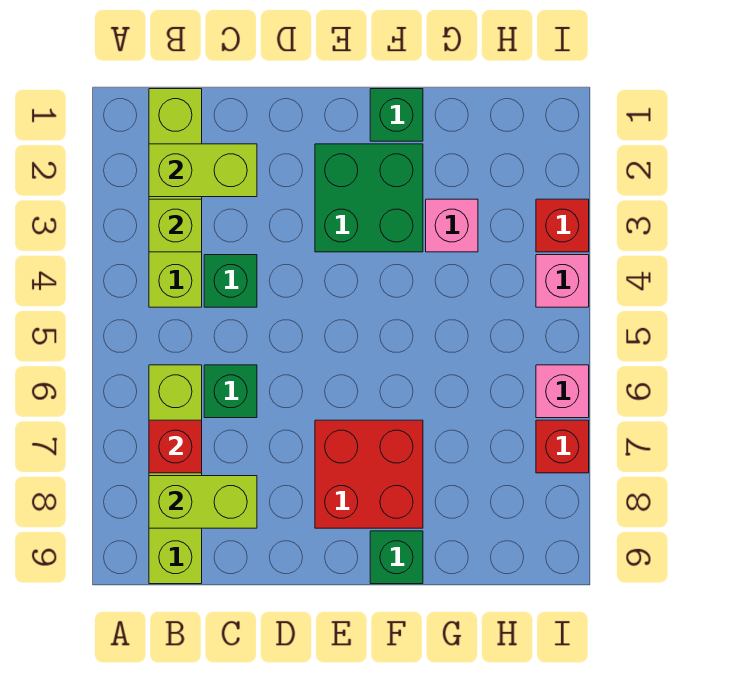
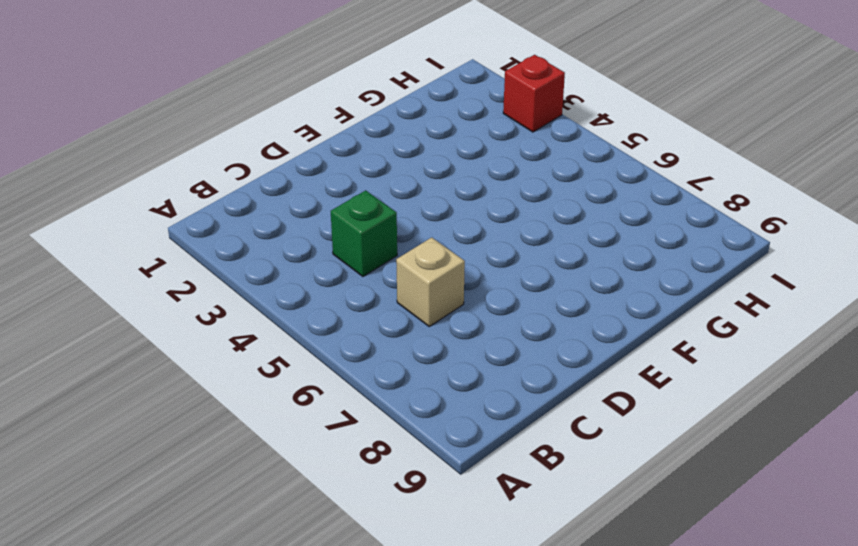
tan 1x1 brick [396,237,465,326] -> green 1x1 brick [204,365,257,418]
none -> lime 1x4 brick [149,89,202,307]
none -> lime 1x4 brick [149,365,202,584]
none -> green 2x2 brick [315,144,423,252]

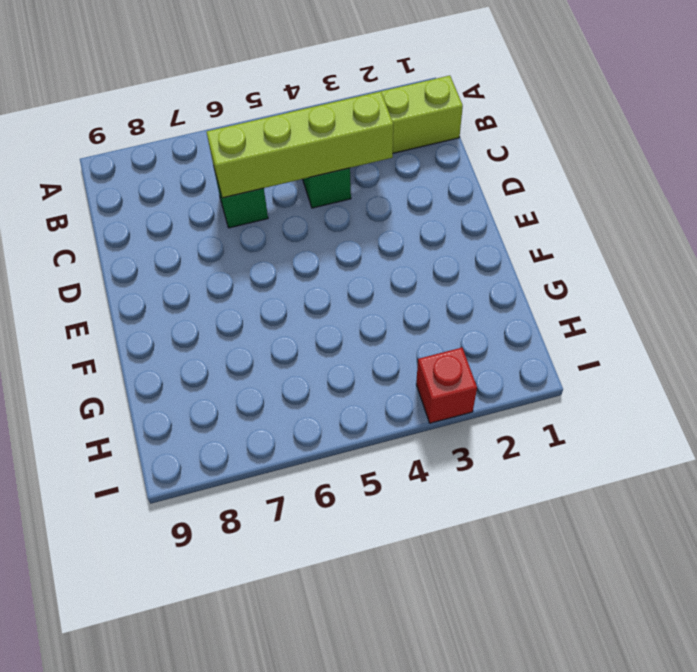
lime 1x4 brick [207,92,393,198] -> lime 1x4 brick moved to [149,365,202,584]
none -> green 2x2 brick [315,144,423,252]
none -> red 2x2 brick [315,420,423,528]
none -> green 1x1 brick [370,89,423,141]

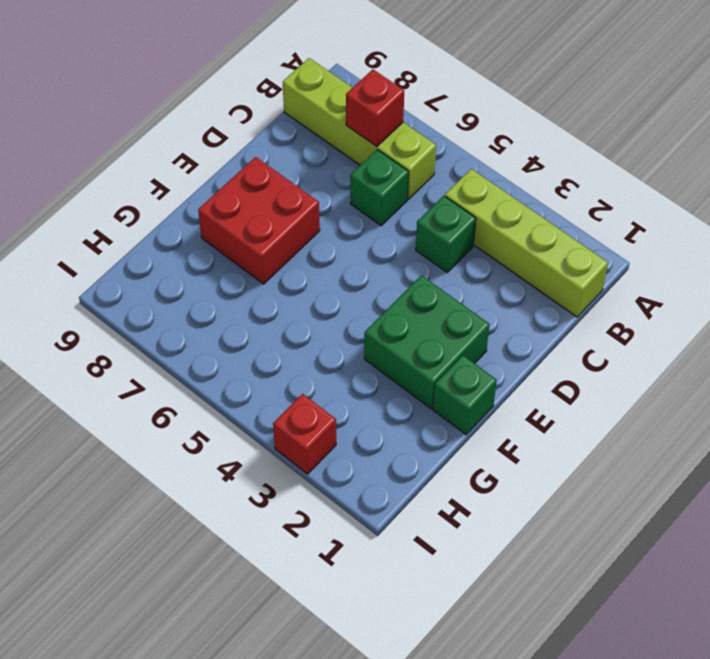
none -> green 1x1 brick [370,531,423,584]
none -> pink 1x1 brick [426,199,478,252]
none -> pink 1x1 brick [536,255,589,307]

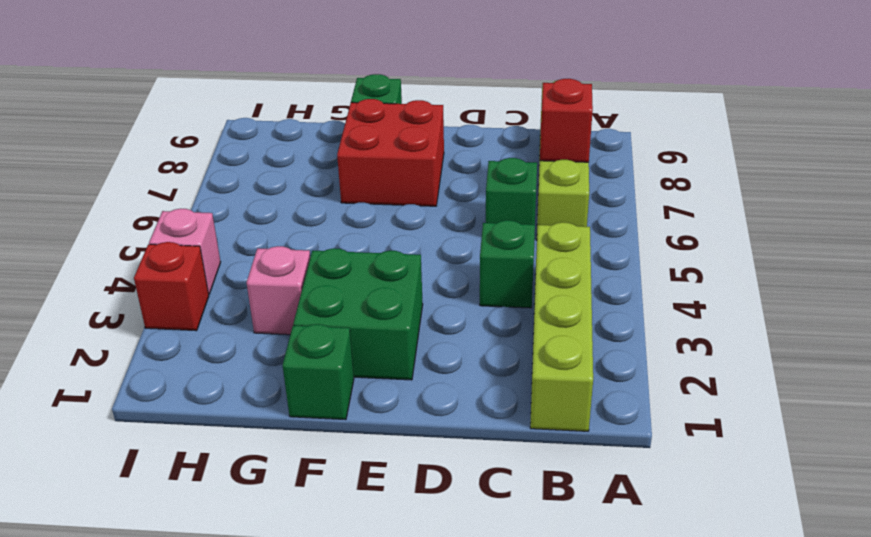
none -> pink 1x1 brick [536,365,589,418]
none -> red 1x1 brick [536,420,589,473]
none -> lime 1x2 brick [149,144,257,197]

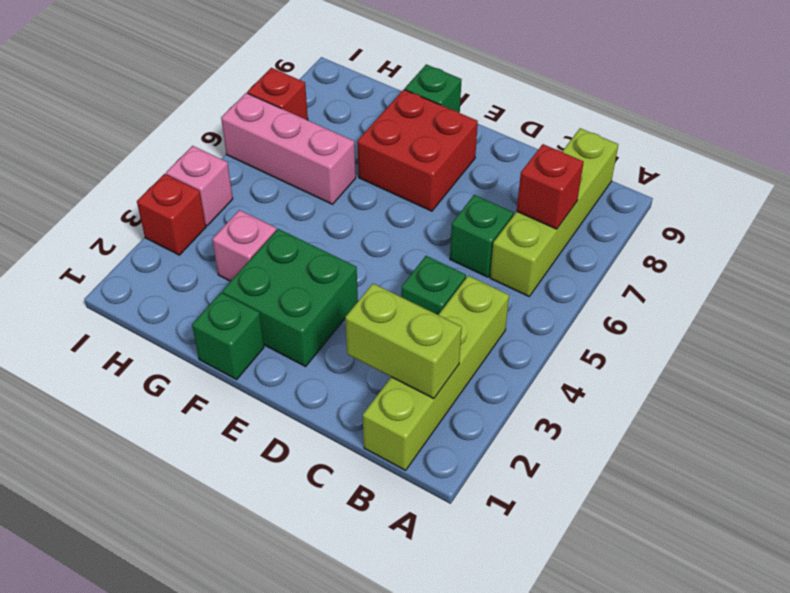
pink 1x3 brick [221,93,356,204] -> pink 1x1 brick [536,365,589,418]
none -> lime 1x1 brick [149,199,202,252]
none -> lime 1x2 brick [149,476,257,528]

